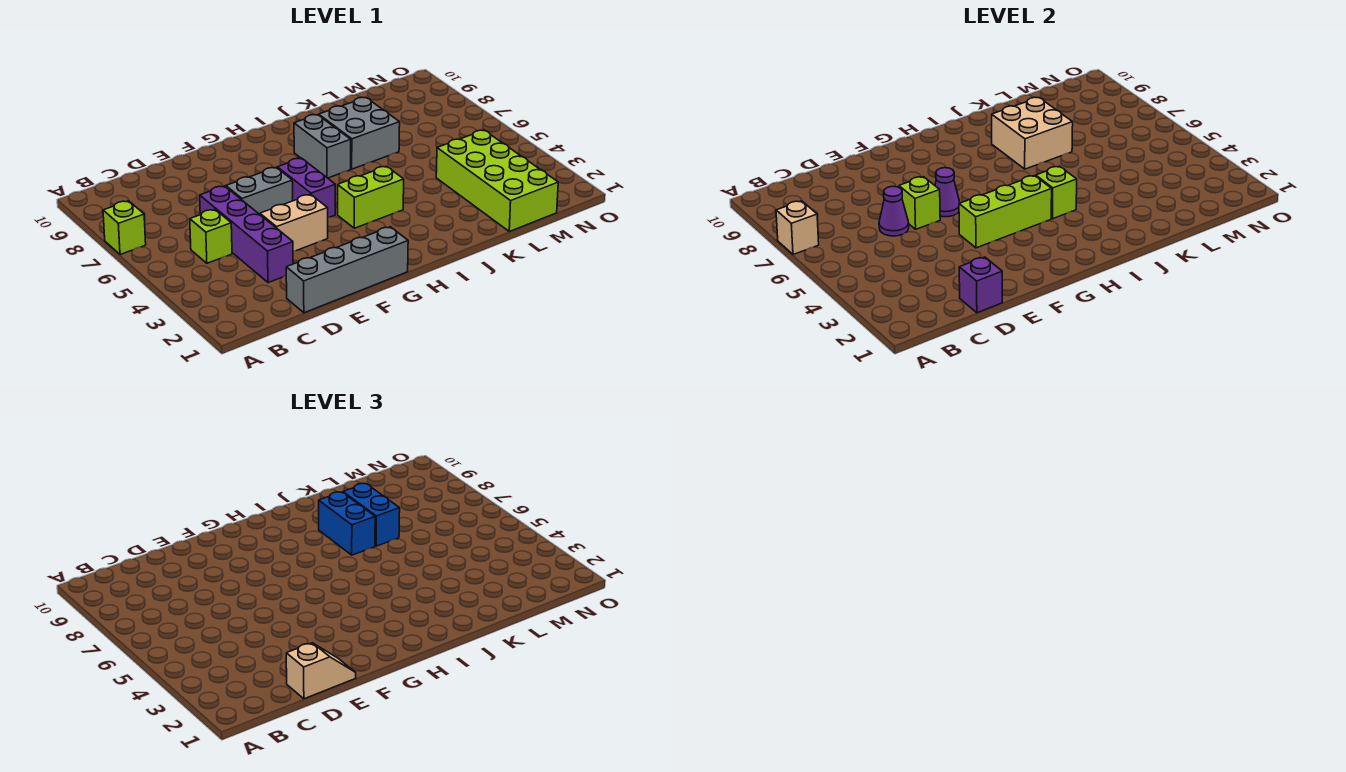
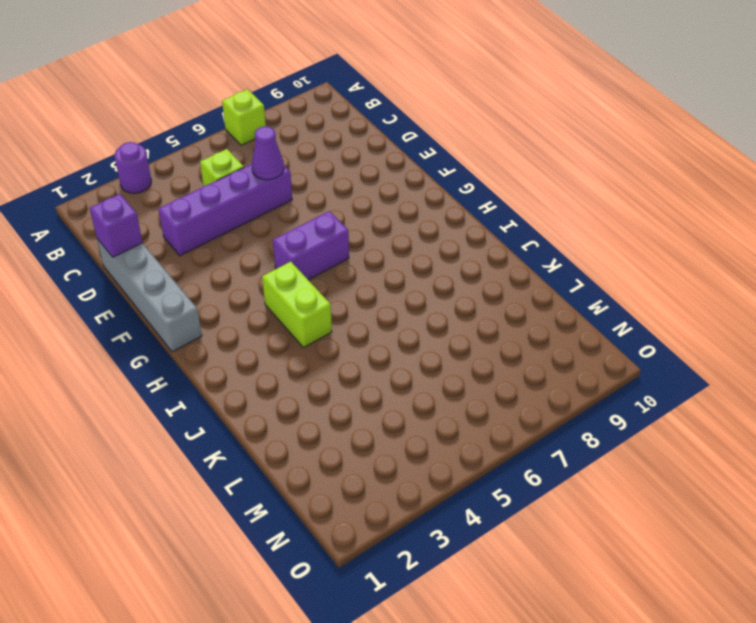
purple 1x1 round brick [115,142,151,193] -> none
none -> tan 1x2 brick [260,194,328,251]
none -> grey 1x2 brick [226,168,293,214]
none -> grey 1x2 brick [294,115,351,178]

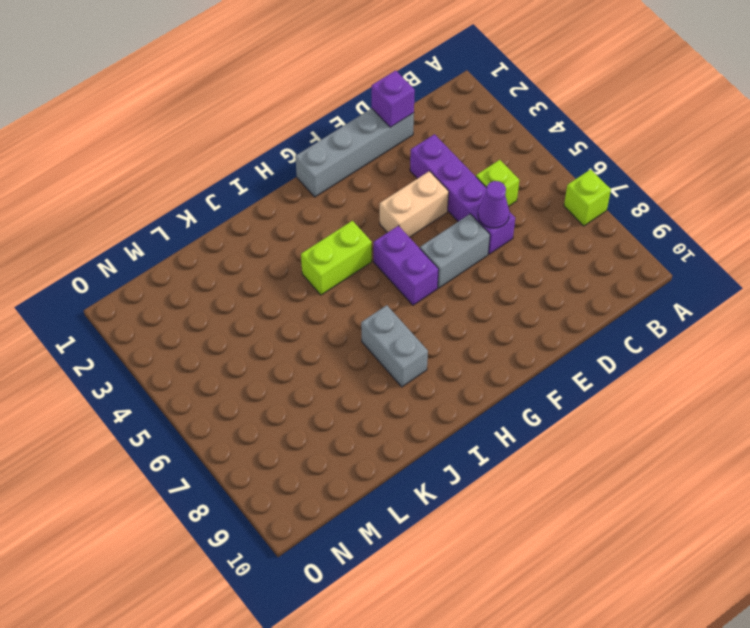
none -> grey 2x2 brick [319,97,400,169]
none -> lime 2x4 brick [436,130,558,231]
none -> tan 1x1 brick [776,201,819,255]

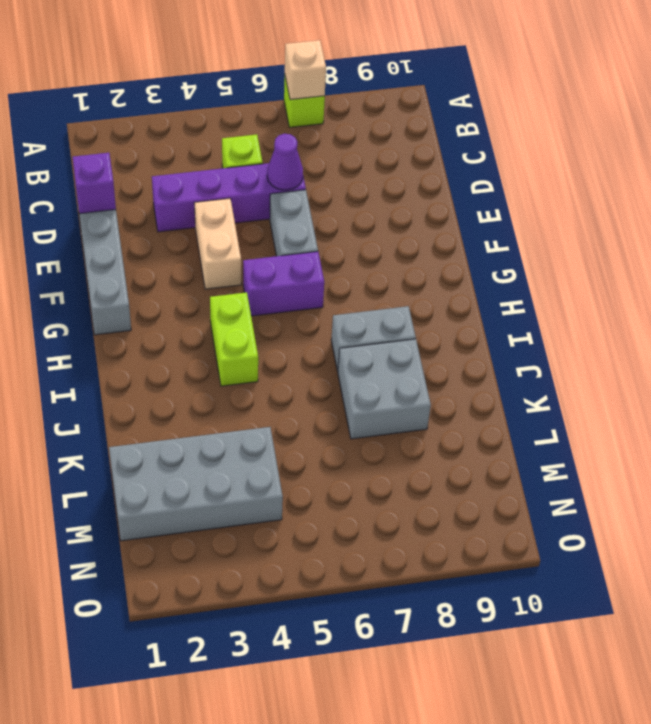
grey 2x4 brick [109,427,283,541] -> lime 2x4 brick [436,130,558,231]
none -> lime 1x1 brick [899,177,940,229]
none -> lime 1x3 brick [959,176,1052,248]
none -> purple 1x1 cone [935,168,960,217]

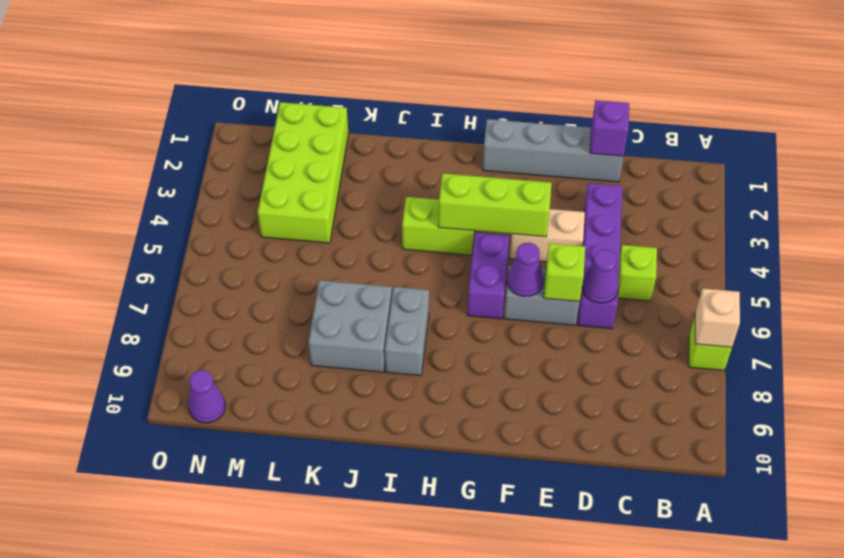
purple 1x1 cone [188,370,225,423] -> none
none -> lime 1x1 brick [1036,166,1077,219]
none -> tan 2x2 brick [992,97,1073,169]
none -> tan 1x2 slope [286,643,356,699]

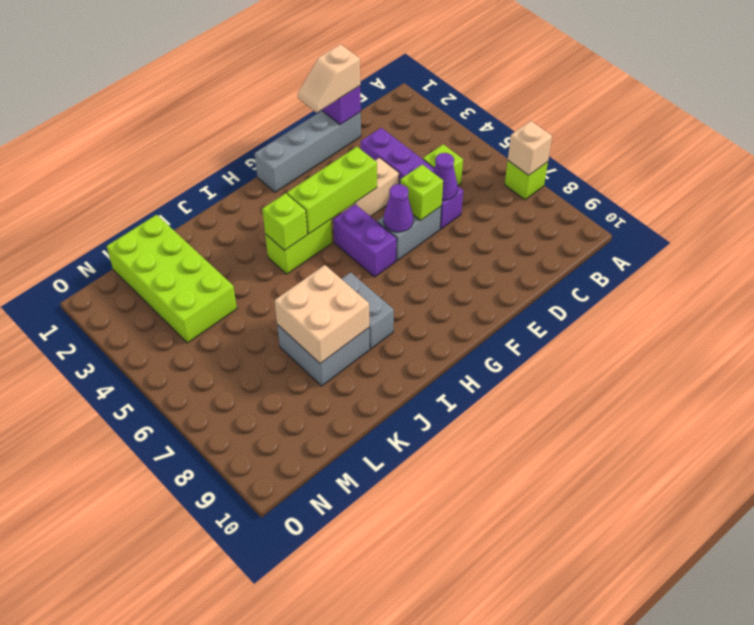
none -> blue 1x2 brick [319,492,375,555]
none -> blue 1x2 brick [343,483,400,546]

